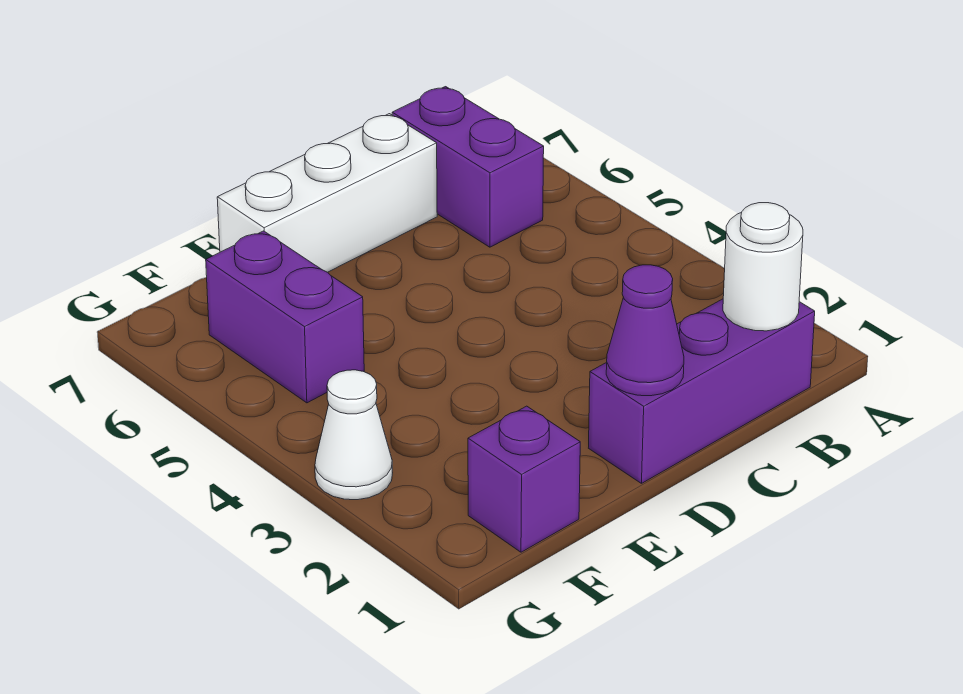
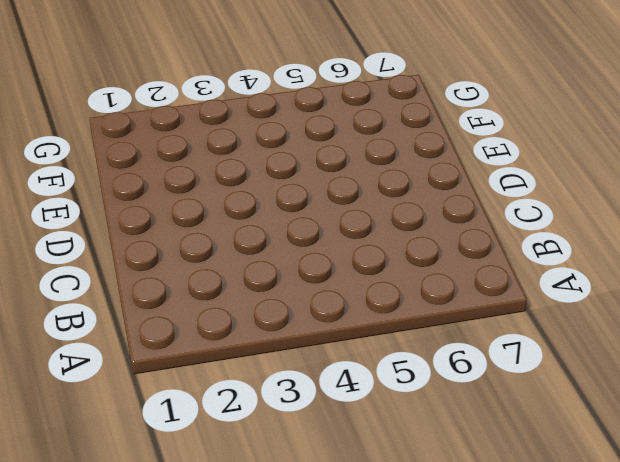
none -> purple 1x3 brick [589,299,815,483]
none -> purple 1x2 brick [392,87,544,247]

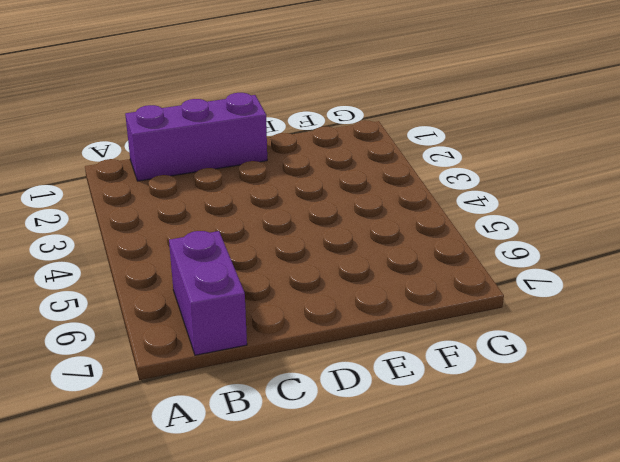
none -> white 1x3 brick [217,114,437,272]
none -> purple 1x1 brick [468,406,580,552]

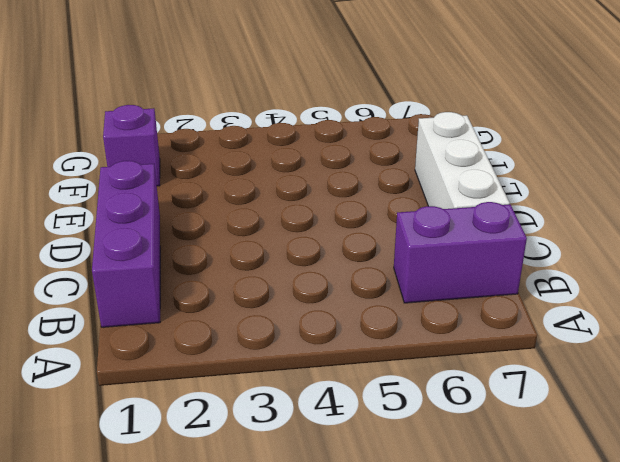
none -> purple 1x2 brick [206,231,364,403]
none -> white 1x1 cone [315,370,392,500]

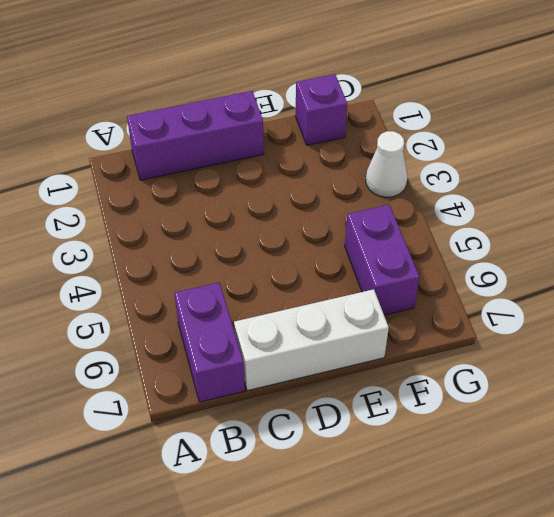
none -> white 1x1 round brick [723,203,803,331]
none -> purple 1x1 cone [606,265,684,396]

